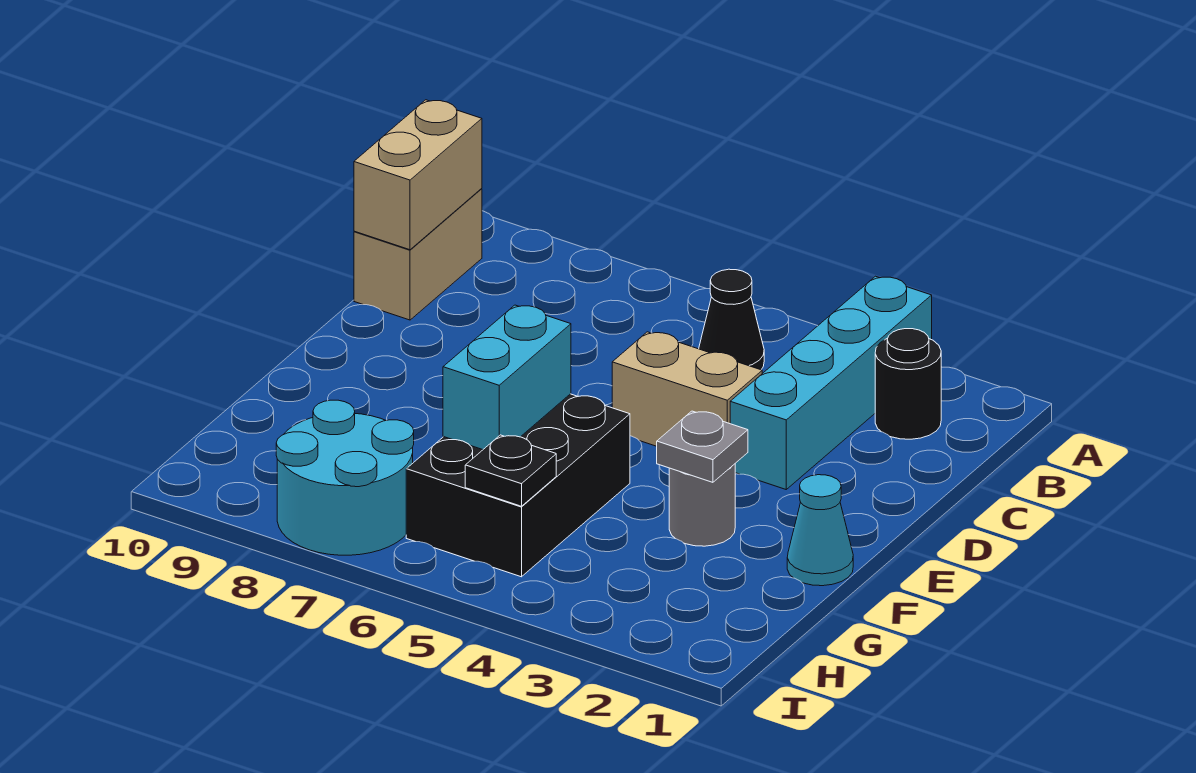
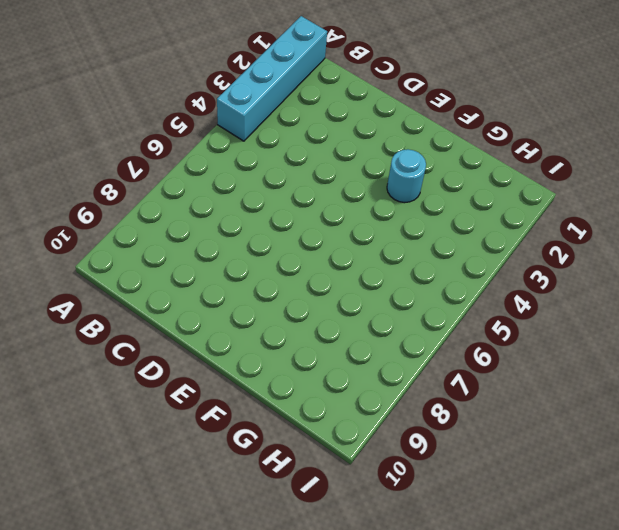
cyan 1x4 brick [217,16,327,141] -> cyan 1x4 brick turned to [730,276,932,489]
cyan 1x1 round brick [387,149,426,203] -> grey 1x1 round brick [669,464,735,546]
none -> black 1x1 round brick [875,329,941,439]
none -> black 1x1 cone [699,269,764,370]
none -> tan 1x2 brick [354,189,482,320]

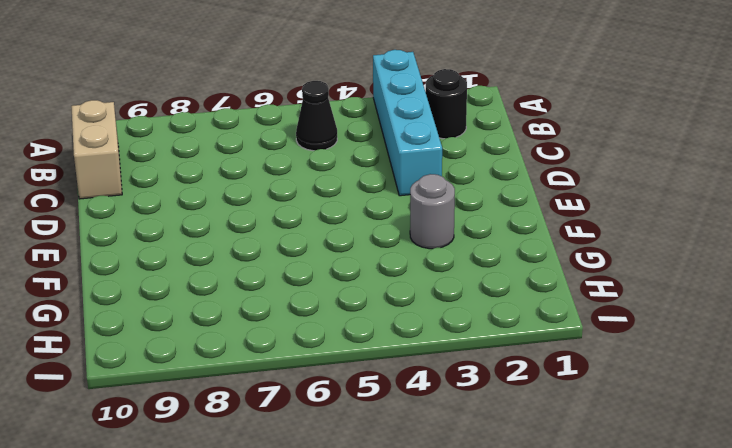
none -> tan 1x2 brick [612,332,762,446]
none -> cyan 1x1 cone [787,475,853,586]
none -> black 2x3 brick [406,394,630,577]

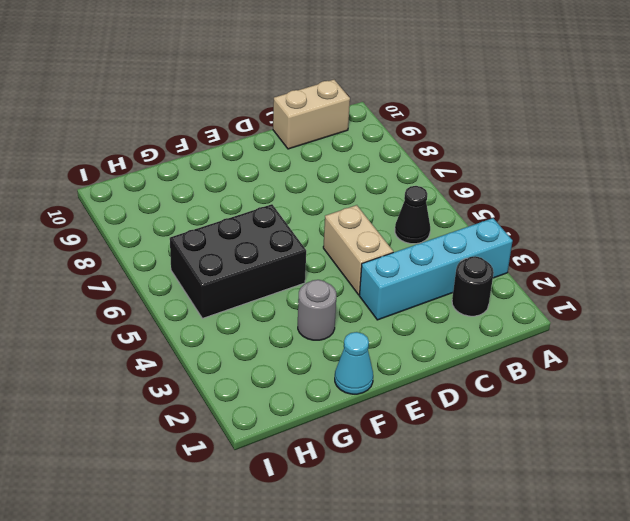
none -> cyan 2x2 round brick [276,400,414,555]
none -> tan 1x2 brick [354,100,482,250]
none -> grey 1x1 plate [657,411,748,482]

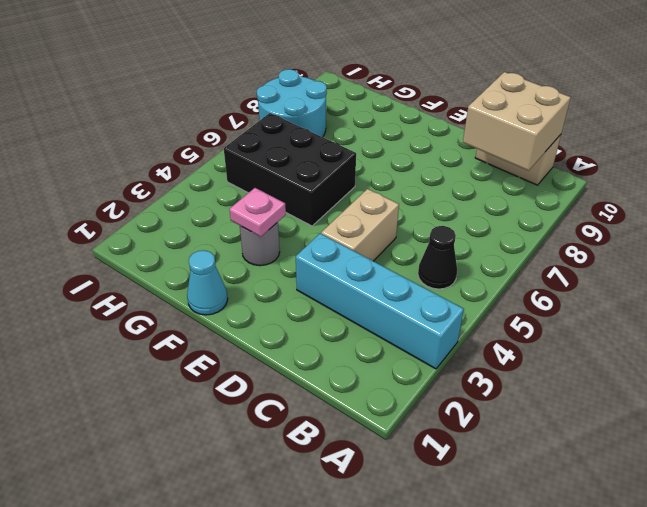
tan 2x2 brick [463,72,571,171] -> tan 1x2 brick [354,100,482,250]
pink 1x1 plate [230,188,286,237] -> grey 1x1 plate [657,411,748,482]
none -> black 1x1 round brick [875,329,941,439]
none -> cyan 1x2 brick [443,305,571,450]
none -> black 1x1 plate [465,435,556,506]

